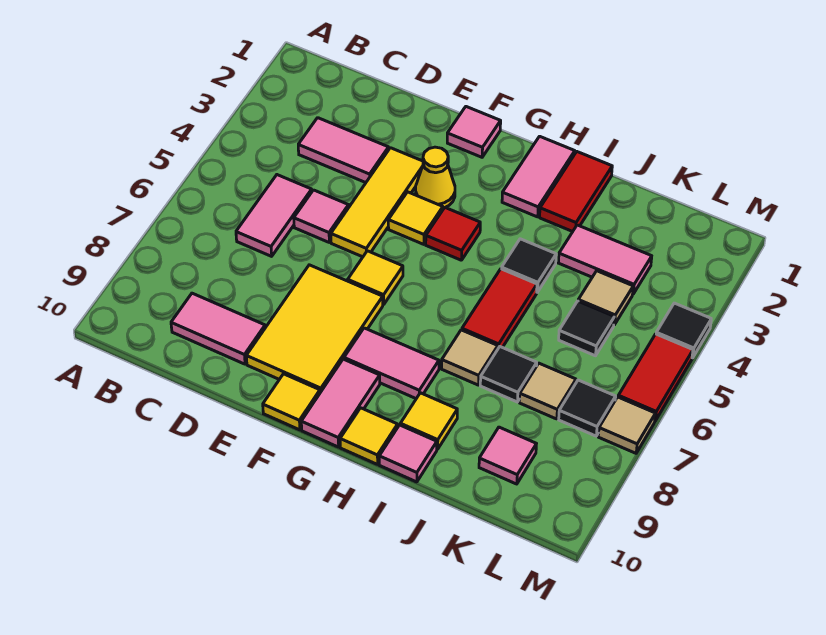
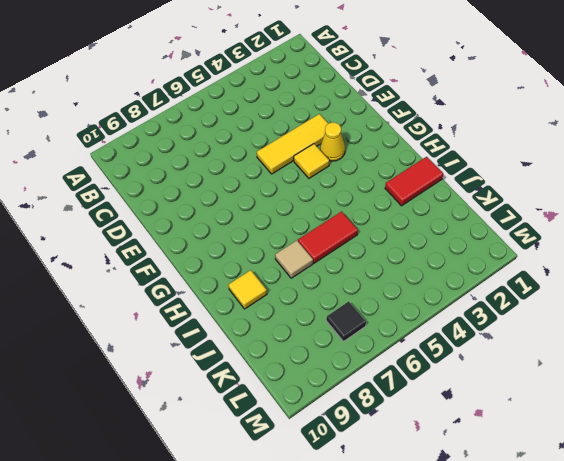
none -> pink 1x2 tile [298,118,389,183]
none -> pink 1x2 tile [236,175,312,256]
none -> pink 1x2 tile [171,293,265,364]
none -> pink 1x1 tile [294,190,349,242]

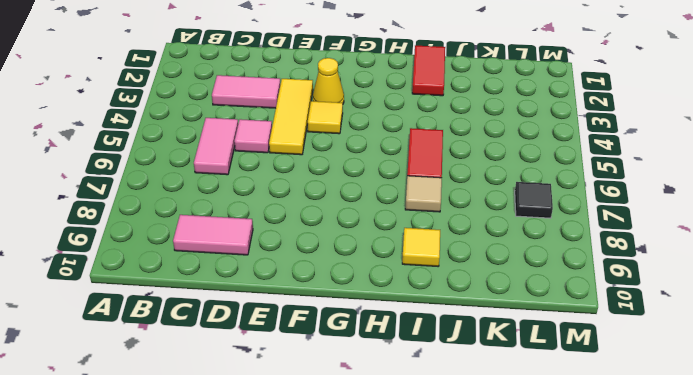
none -> yellow 2x3 tile [246,265,383,393]
none -> pink 1x1 tile [447,107,501,157]
none -> yellow 1x1 tile [348,251,403,304]
none -> yellow 1x1 tile [263,374,320,430]

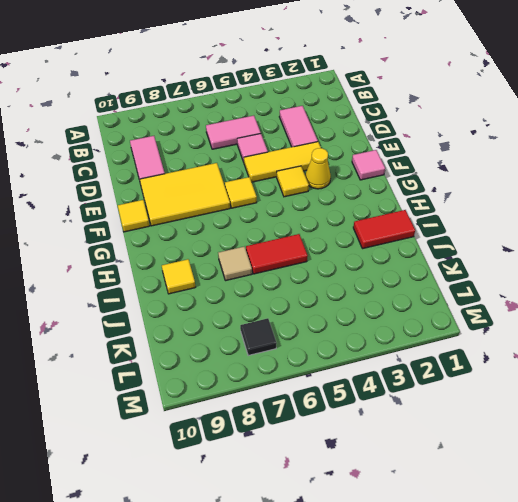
none -> red 1x1 tile [426,207,480,260]
none -> pink 1x2 tile [344,328,439,399]
none -> pink 1x2 tile [301,359,380,447]
none -> pink 1x2 tile [502,136,575,217]

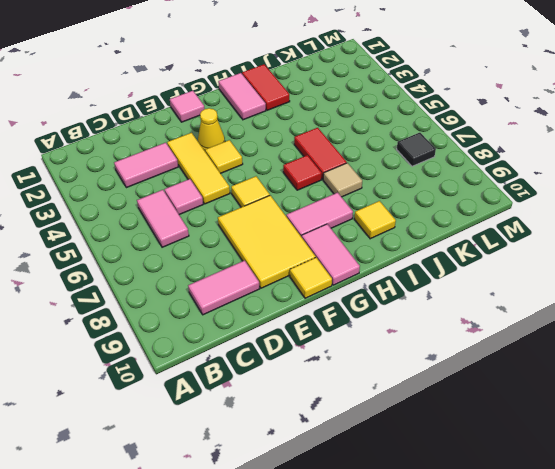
red 1x1 tile [283,155,322,190] -> red 1x1 tile moved to [426,207,480,260]
none -> yellow 1x1 tile [340,408,398,464]
none -> black 1x1 tile [502,239,556,292]
none -> pink 1x1 tile [379,425,437,482]
none -> pink 1x2 tile [558,225,652,294]

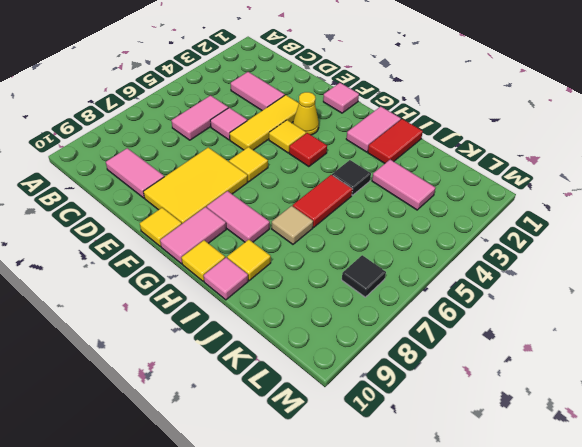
none -> black 1x1 tile [480,347,537,402]
none -> tan 1x1 tile [578,271,633,325]
none -> black 1x1 tile [559,301,614,356]
none -> tan 1x1 tile [519,363,576,419]

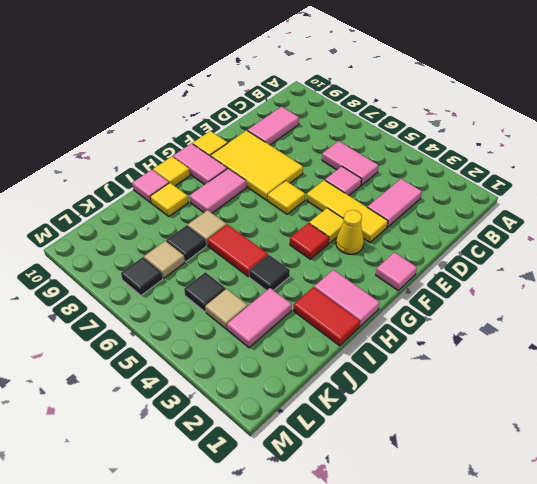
none -> pink 1x1 tile [479,427,536,484]
none -> black 1x1 tile [656,303,711,358]
none -> red 1x2 tile [618,334,693,421]
none -> tan 1x1 tile [598,397,655,453]

